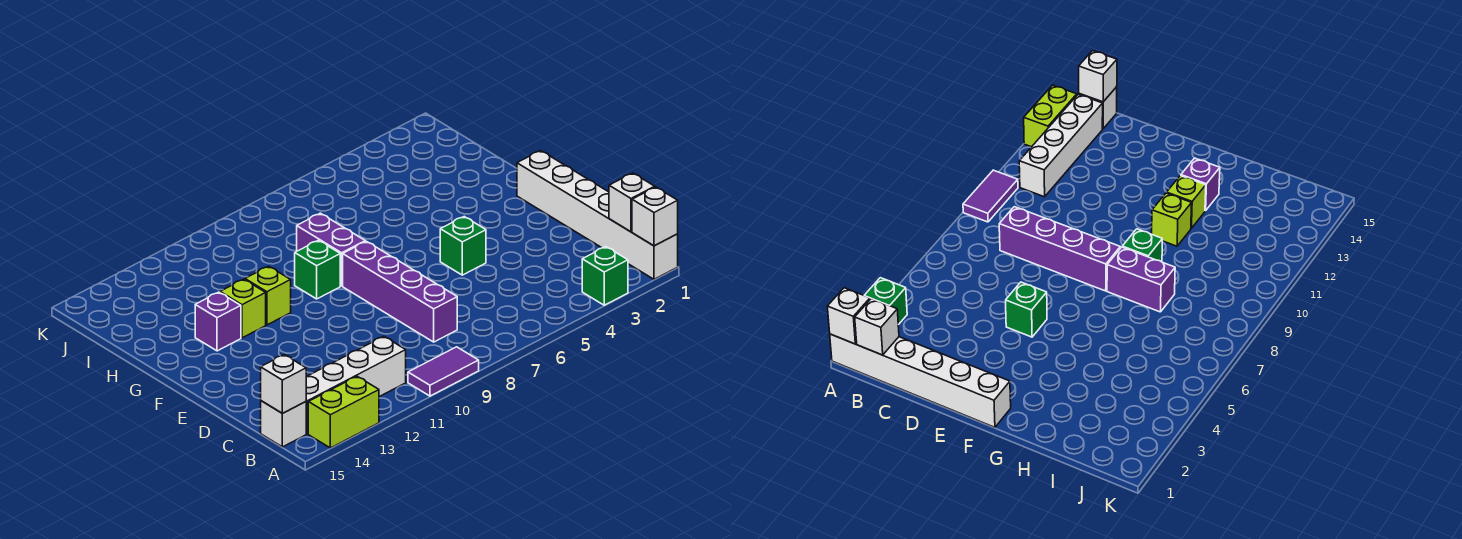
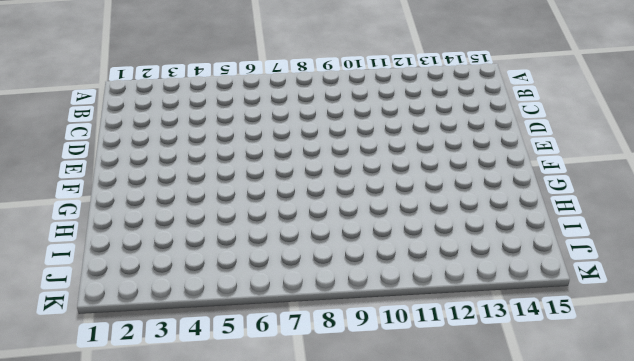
none -> white 1x6 brick [517,151,678,279]
none -> green 1x1 brick [582,247,628,305]
none -> purple 1x2 tile [408,347,479,396]

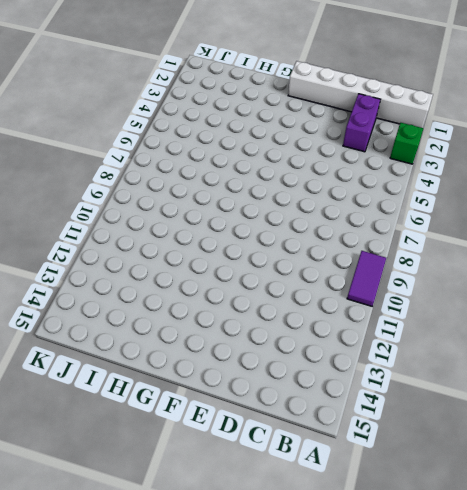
purple 1x2 brick [343,94,381,152] -> purple 1x2 brick turned to [297,213,365,286]
none -> lime 1x2 brick [308,376,379,448]
none -> white 1x4 brick [306,336,406,434]
none -> white 1x1 brick [261,401,306,447]

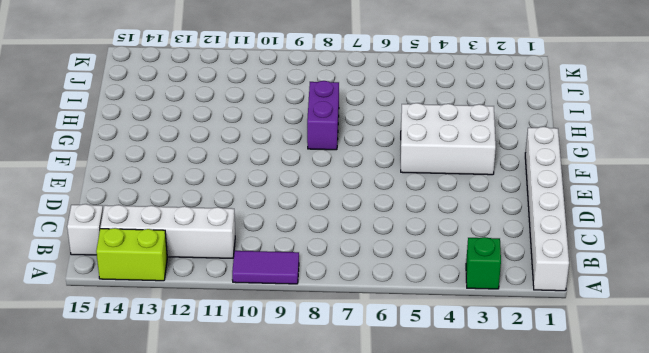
white 2x3 brick [401,103,496,175] -> none
none -> purple 1x4 brick [343,241,457,342]
none -> green 1x1 brick [440,217,486,275]
none -> green 1x1 brick [295,240,340,299]

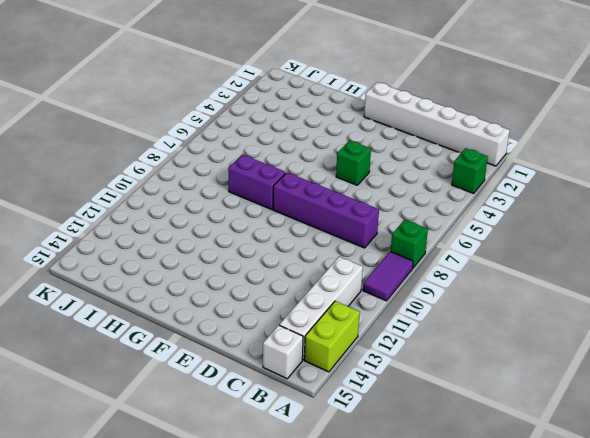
green 1x1 brick [391,220,428,268] -> green 1x1 brick moved to [295,240,340,299]
none -> lime 1x1 brick [245,266,291,325]
none -> lime 1x1 brick [220,279,266,338]
none -> purple 1x1 brick [195,292,241,351]

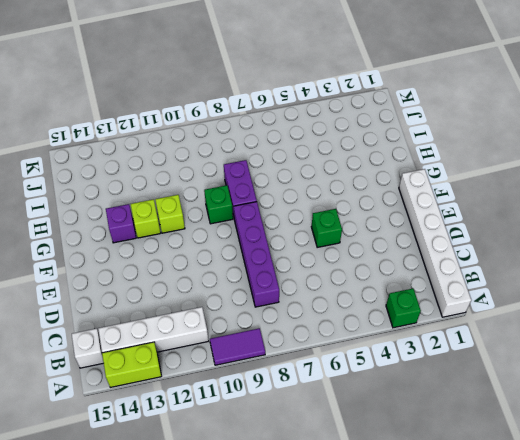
none -> white 1x1 brick [632,187,678,246]
none -> white 1x1 brick [609,173,655,232]
none -> white 1x1 brick [261,355,306,413]

